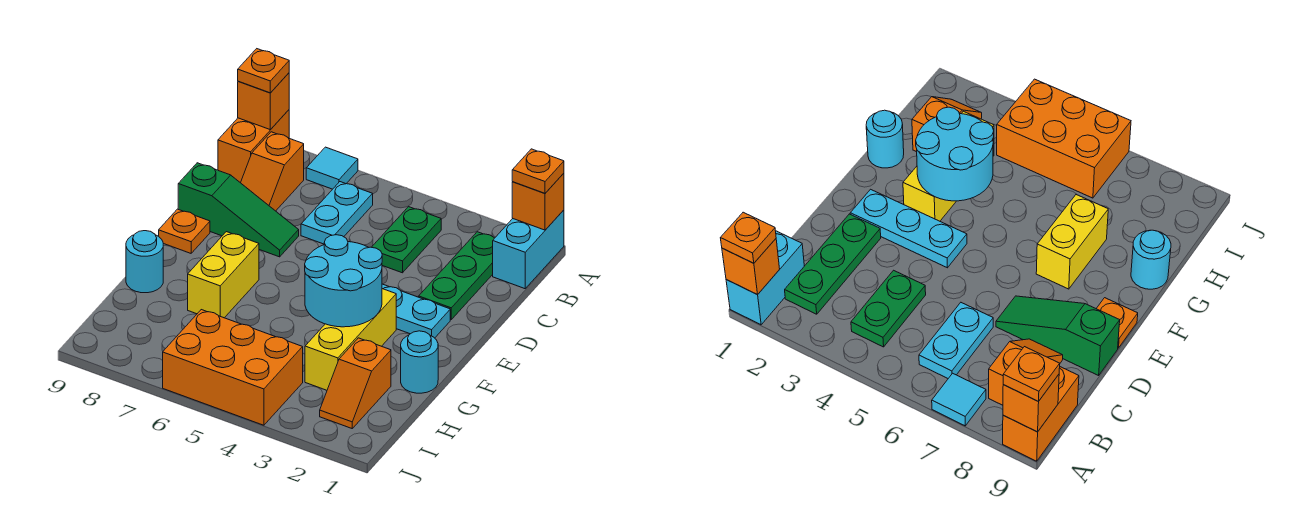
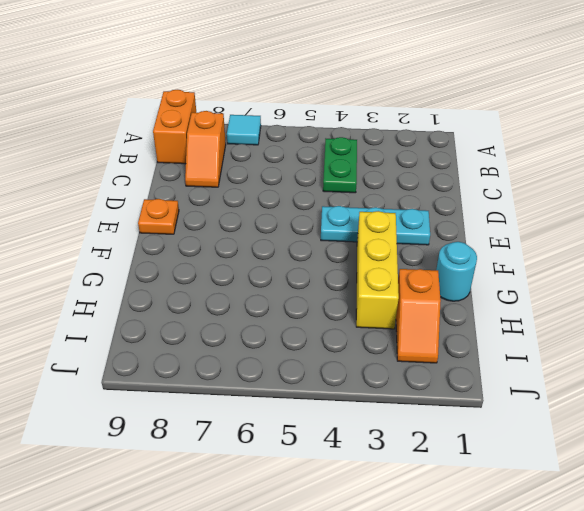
none -> cyan 1x2 brick [493,210,564,289]
none -> green 1x3 plate [419,232,494,320]
none -> cyan 1x2 plate [301,182,373,244]

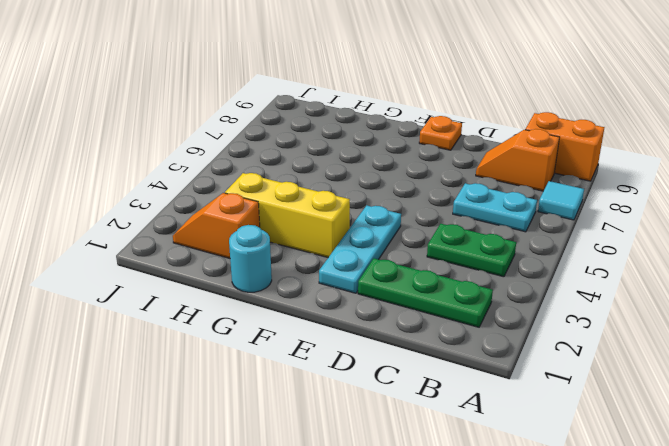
none -> cyan 1x2 brick [493,210,564,289]
none -> green 1x3 slope [178,163,299,257]
none -> yellow 1x2 brick [188,232,259,318]

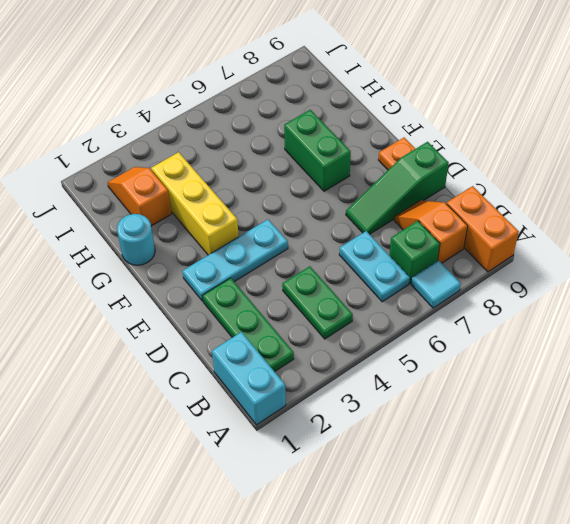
green 1x1 brick [389,221,440,284] -> none
green 1x2 brick [284,110,351,191] -> yellow 1x2 brick [188,232,259,318]
none -> cyan 1x1 round brick [126,231,163,293]
none -> orange 2x3 brick [163,310,303,425]
none -> orange 1x1 brick [512,173,564,230]

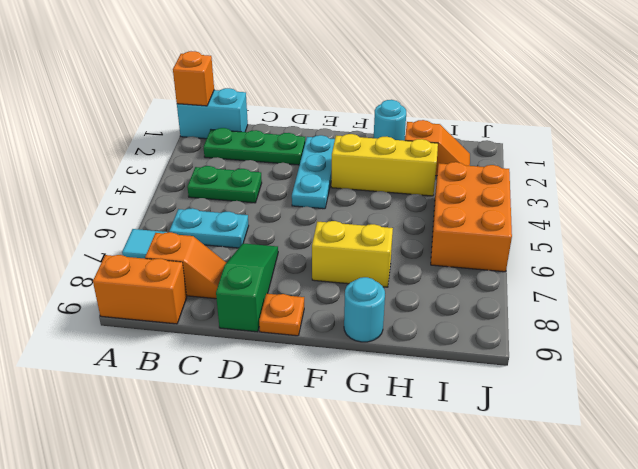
none -> orange 1x1 brick [238,73,289,130]
none -> cyan 2x2 round brick [305,235,382,327]
none -> orange 1x1 plate [512,149,564,193]

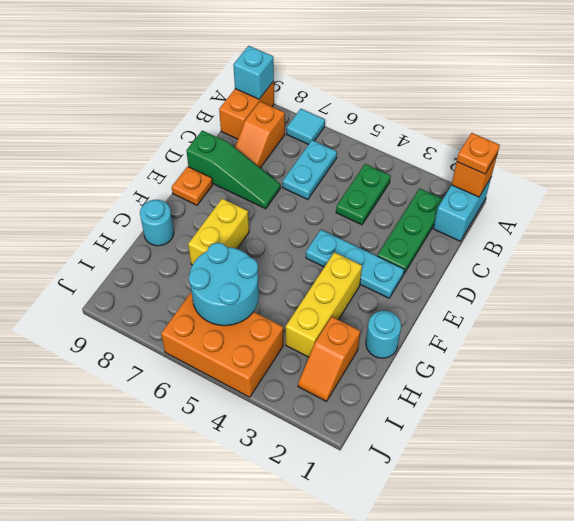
cyan 1x1 brick [233,46,274,99] -> orange 1x1 brick [238,73,289,130]
cyan 2x2 round brick [189,243,259,326] -> cyan 2x2 round brick moved to [305,235,382,327]
none -> orange 1x1 plate [238,49,289,93]

